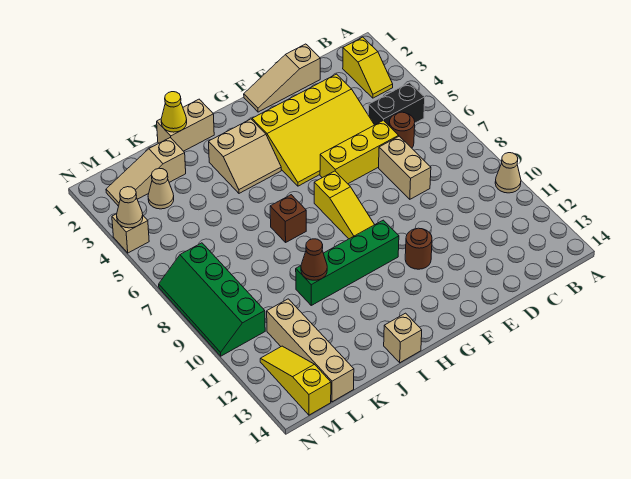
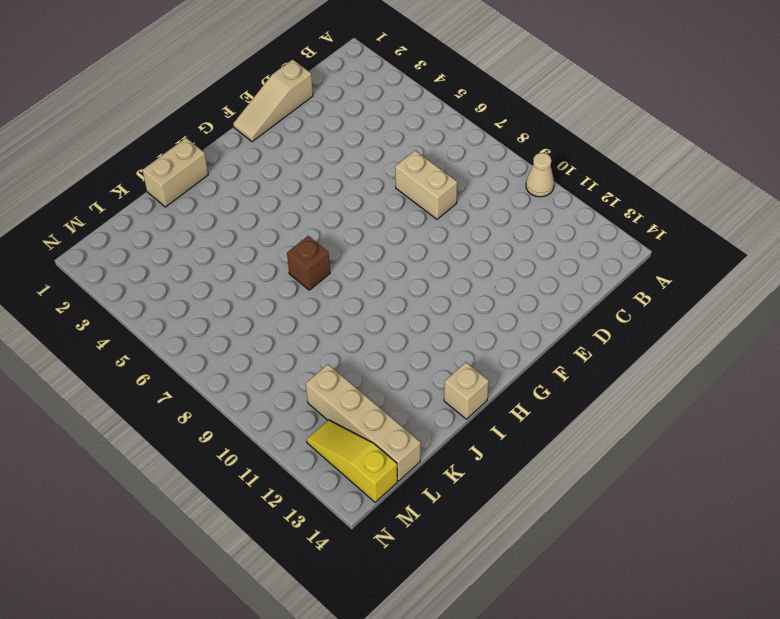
none -> yellow 1x2 slope [343,37,393,98]
none -> black 1x2 brick [368,83,425,125]
none -> brown 1x1 round brick [389,112,415,148]

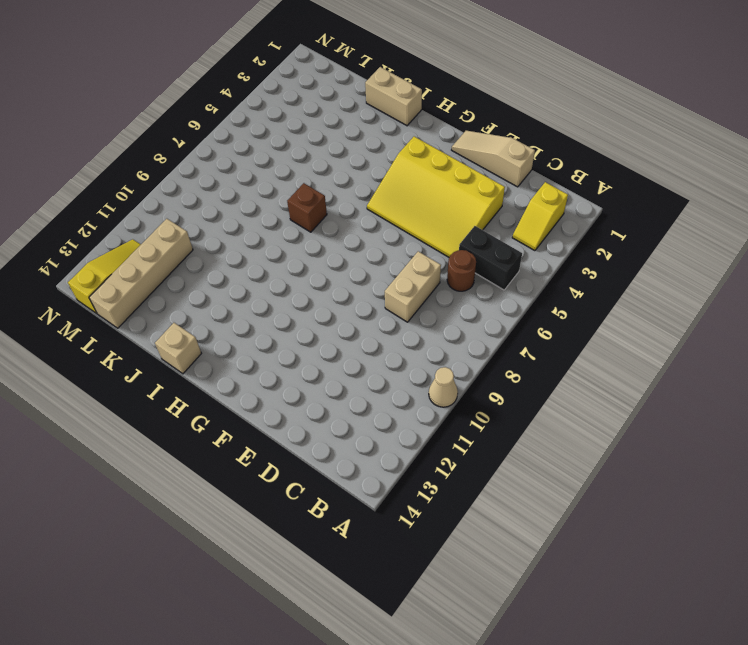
none -> yellow 1x3 brick [320,120,399,184]
none -> brown 1x1 round brick [405,228,432,269]
none -> yellow 1x3 slope [314,171,374,239]

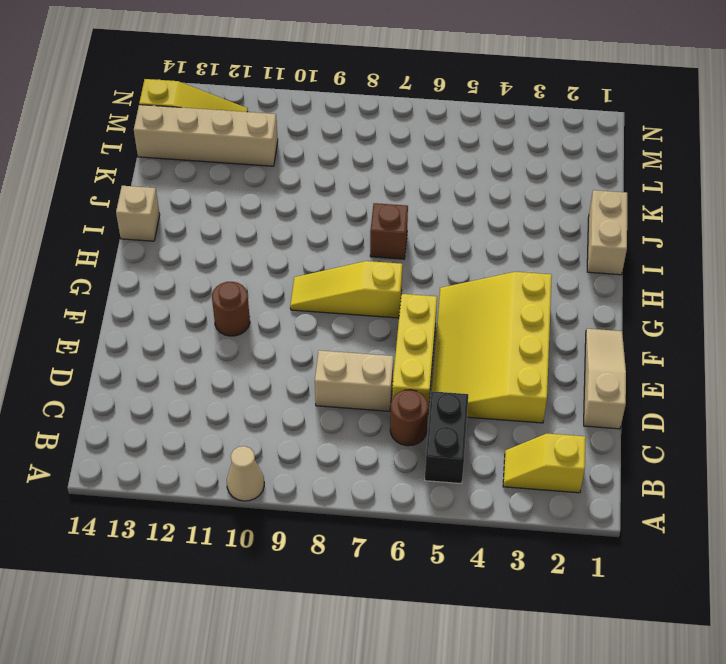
none -> green 1x4 brick [296,220,399,305]
none -> tan 2x2 slope [209,119,281,193]
none -> tan 1x3 slope [106,138,186,206]

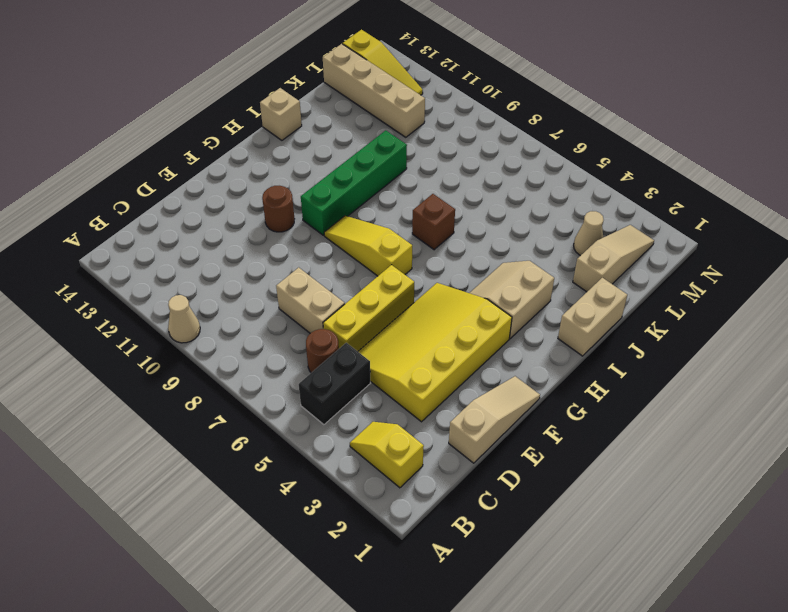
none -> green 2x4 slope [159,243,265,356]
none -> tan 1x1 brick [112,214,149,253]
none -> yellow 1x1 cone [161,92,187,132]

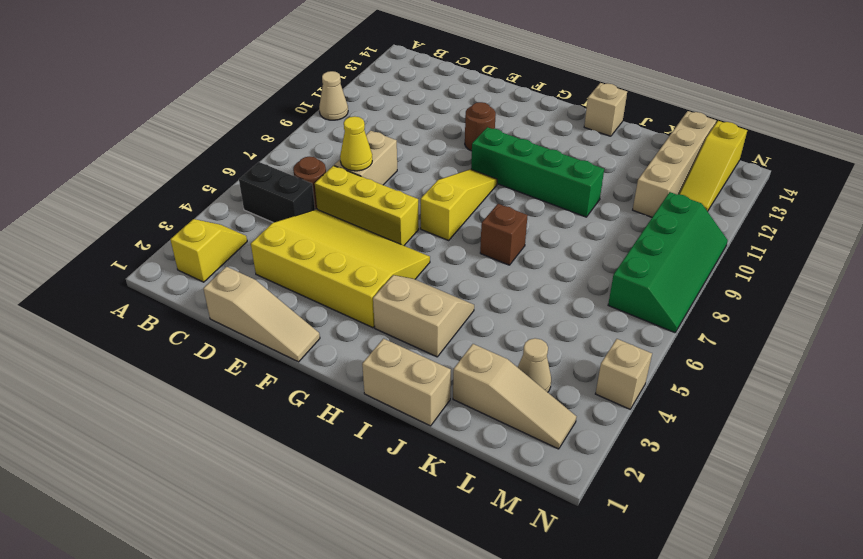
yellow 1x1 cone [340,116,372,171] -> yellow 1x1 cone moved to [161,92,187,132]
none -> brown 1x1 cone [301,239,327,280]
none -> tan 1x1 cone [117,187,143,228]

